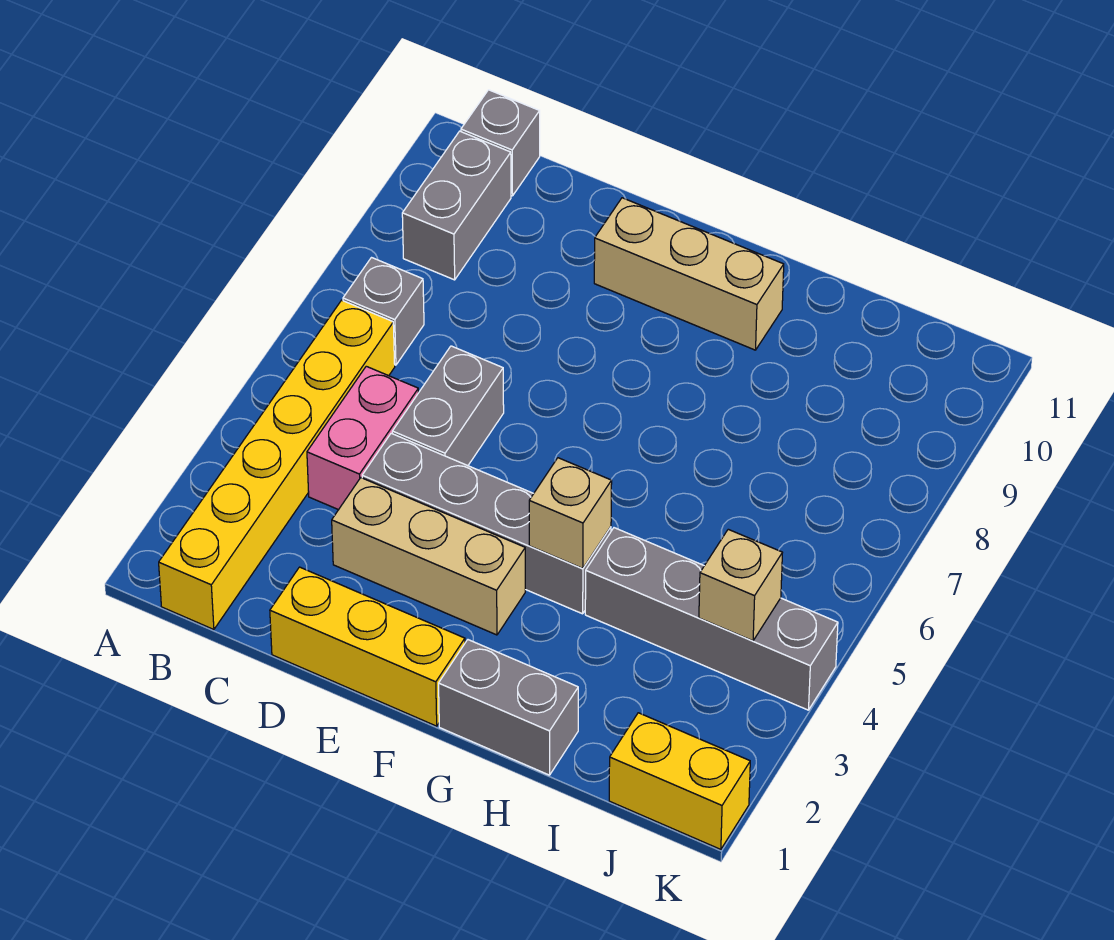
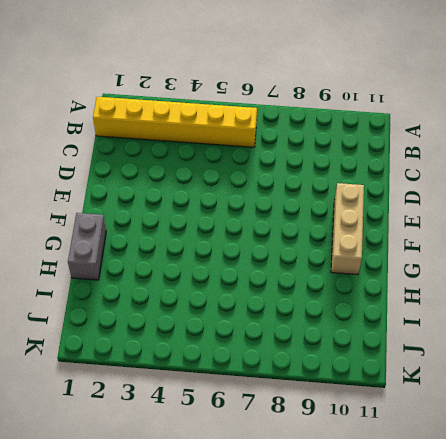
none -> grey 1x1 brick [343,258,424,365]
none -> grey 1x2 brick [402,131,511,280]
none -> grey 1x1 brick [461,90,540,196]

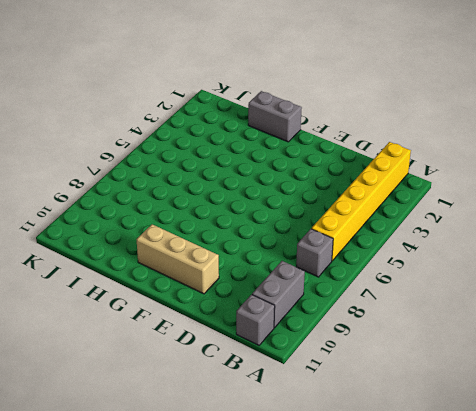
none -> pink 1x2 brick [307,366,418,510]
none -> yellow 1x3 brick [270,567,465,726]
none -> tan 1x3 brick [332,478,525,635]

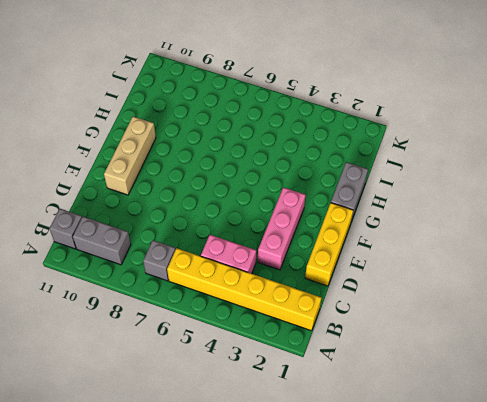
pink 1x3 brick [258,187,305,270] -> tan 1x3 brick [332,478,525,635]
none -> grey 1x4 brick [362,433,611,614]
none -> grey 1x2 brick [392,346,504,466]
none -> grey 1x4 brick [585,528,838,710]

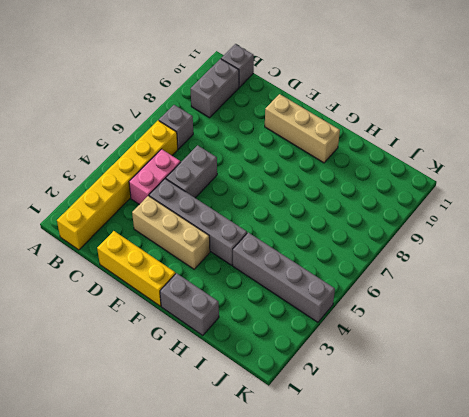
none -> yellow 1x2 brick [609,713,750,849]
none -> tan 1x1 brick [529,458,612,569]
none -> tan 1x1 brick [699,529,782,641]

